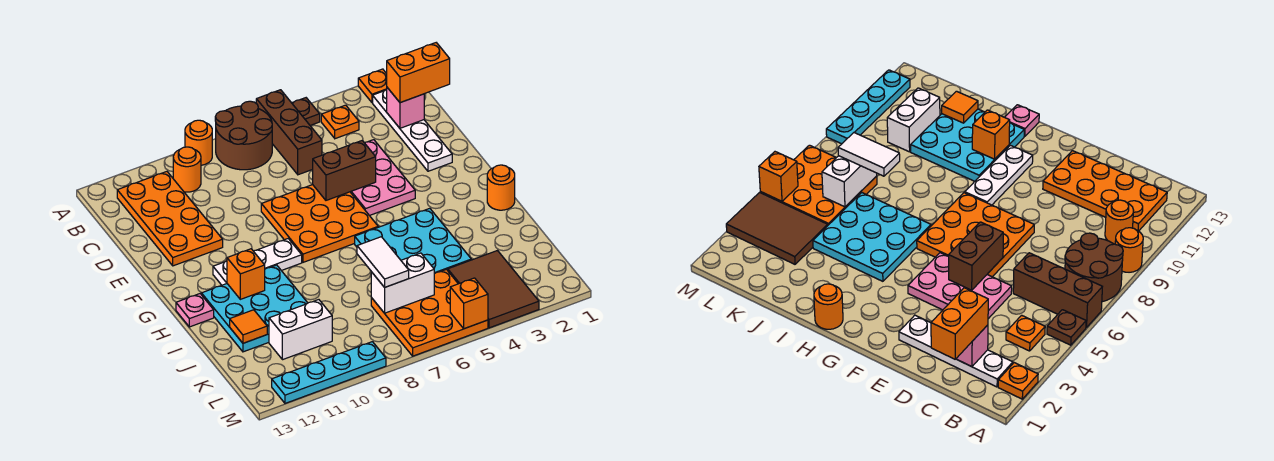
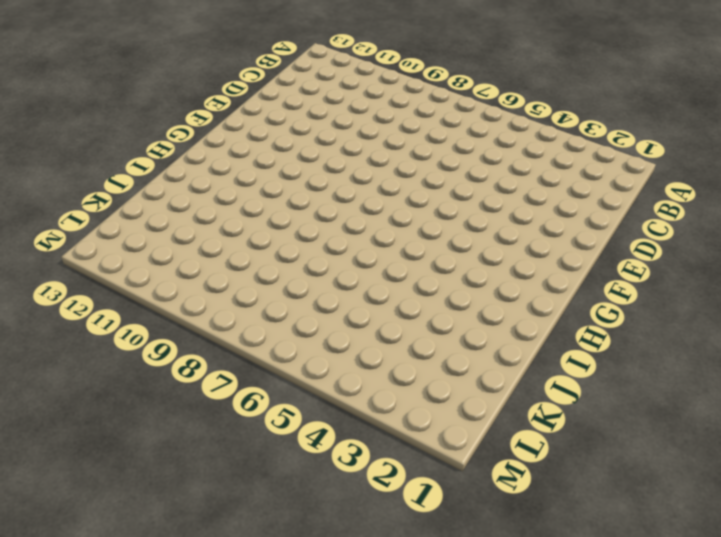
none -> orange 1x1 plate [358,69,387,102]
none -> brown 1x1 plate [292,98,320,125]
none -> brown 1x3 brick [256,90,322,175]

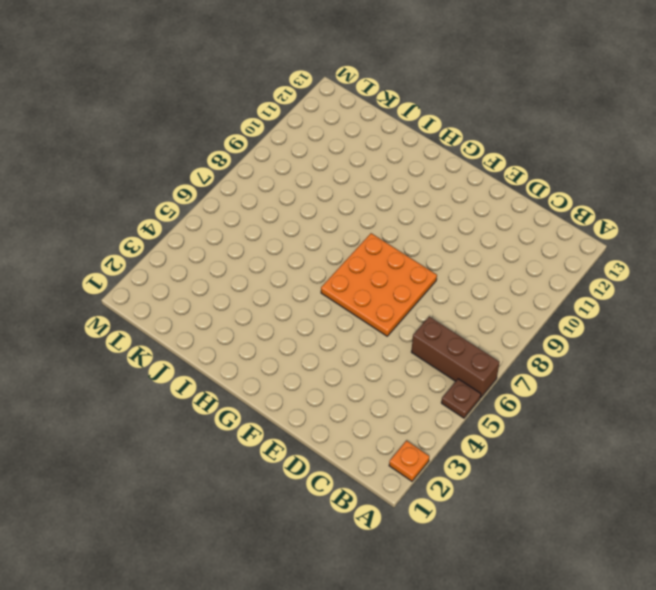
none -> brown 2x2 round brick [215,101,272,170]
none -> orange 1x1 round brick [185,120,212,165]
none -> white 1x4 plate [373,90,452,171]

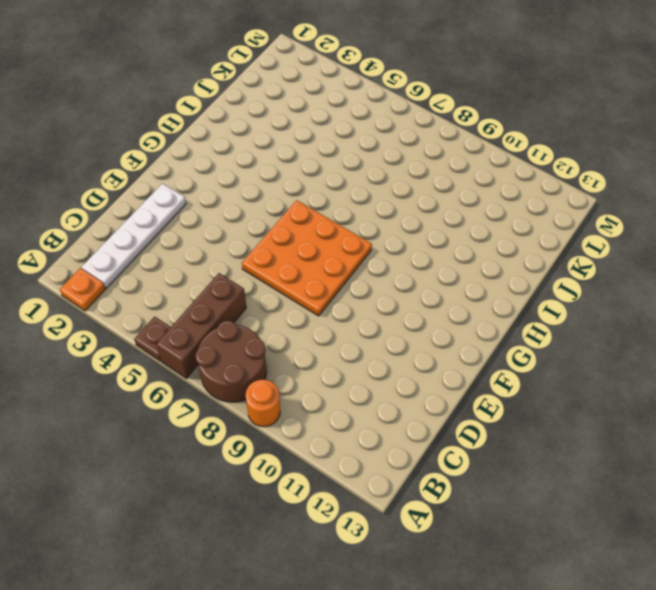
none -> orange 1x1 plate [321,105,359,139]
none -> orange 1x1 round brick [173,147,201,192]
none -> orange 2x4 plate [117,172,223,266]

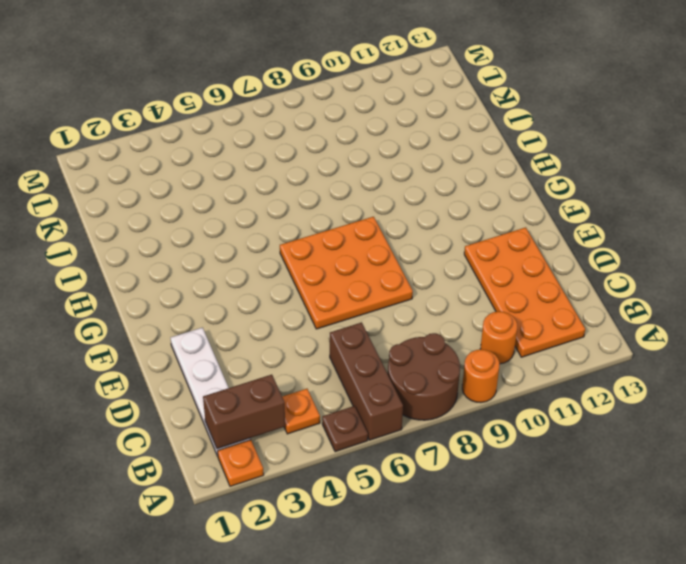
brown 1x2 brick [203,375,285,449] -> brown 1x2 brick moved to [313,141,376,200]
none -> pink 2x3 plate [351,140,415,216]
none -> white 1x3 plate [213,239,302,285]
none -> orange 1x1 round brick [487,165,515,210]

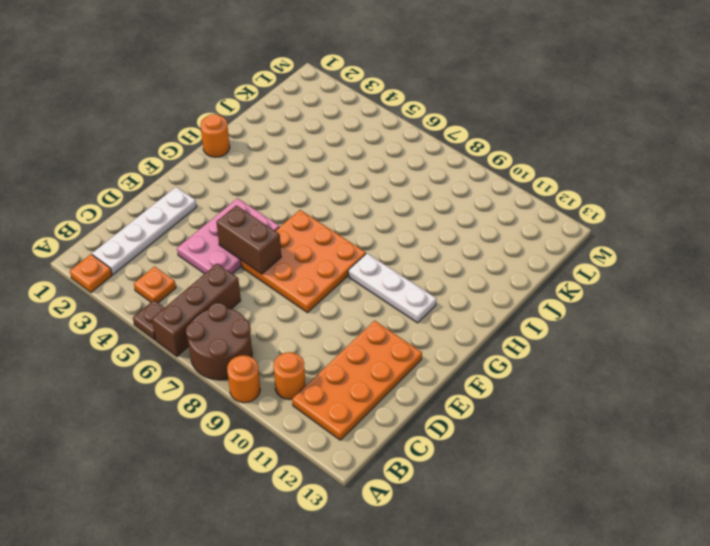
none -> cyan 3x3 plate [355,208,471,274]
none -> cyan 3x3 plate [201,265,307,352]
none -> pink 1x1 plate [176,294,214,327]

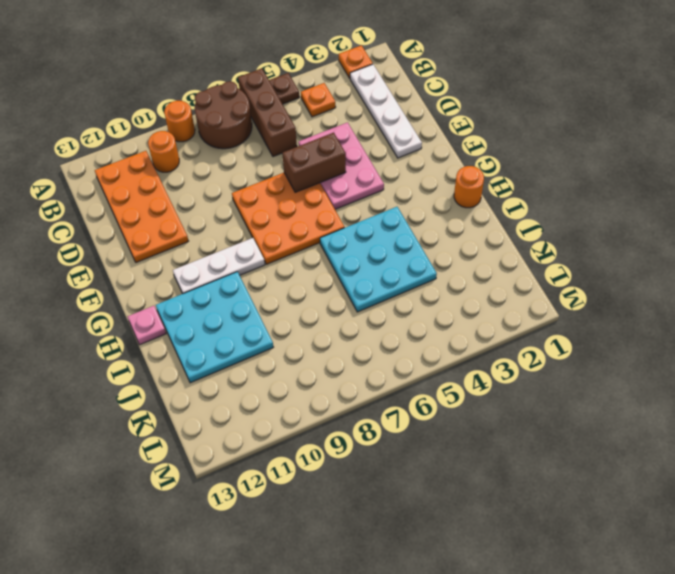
none -> brown 2x3 tile [448,251,539,328]
none -> orange 3x3 plate [371,269,488,356]
none -> white 1x2 brick [269,300,332,360]

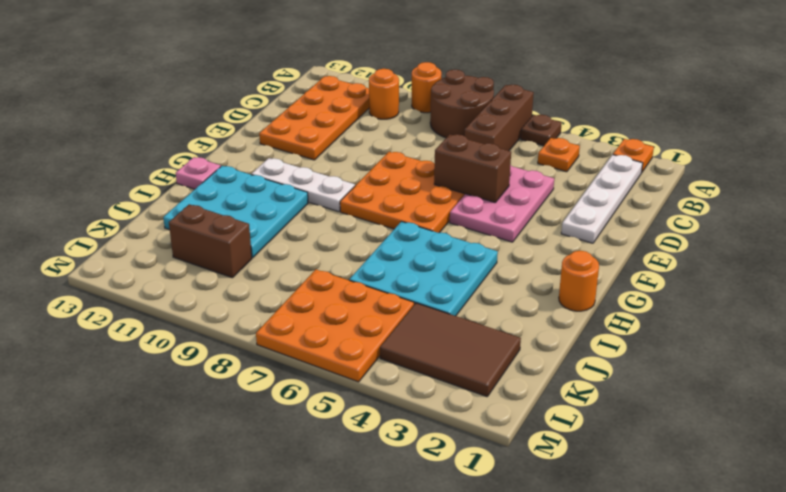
brown 2x3 tile [380,303,521,397] -> brown 2x3 tile turned to [448,251,539,328]
brown 1x2 brick [169,204,252,278] -> white 1x2 brick [269,300,332,360]
none -> cyan 1x4 plate [272,342,386,403]
none -> pink 1x1 brick [387,88,424,128]
none -> orange 1x1 brick [227,249,265,299]

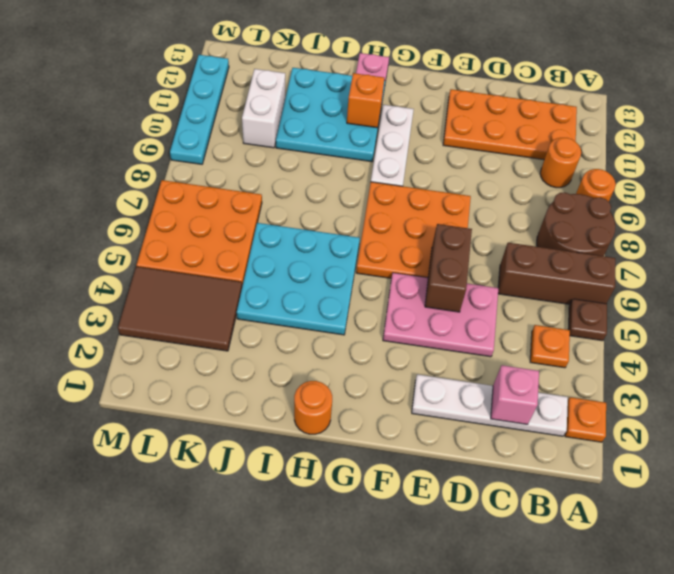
none -> orange 1x1 tile [230,310,267,343]
none -> white 1x2 brick [371,253,434,313]
none -> orange 1x1 brick [450,278,488,329]

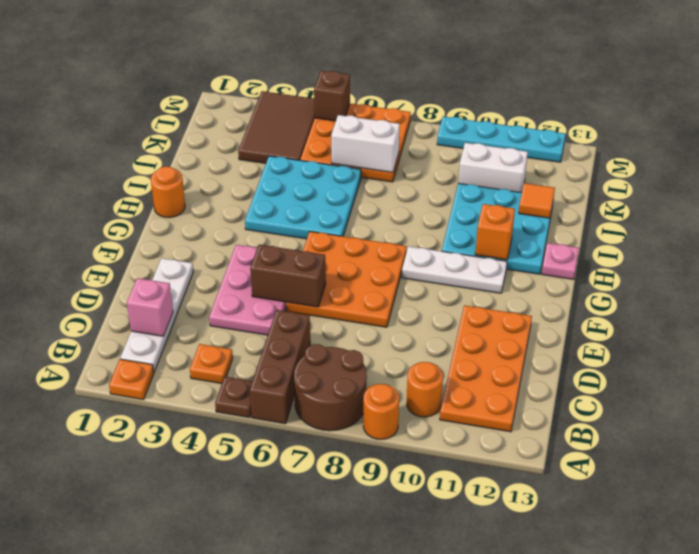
brown 1x1 brick [314,71,350,121] -> orange 1x1 brick [450,278,488,329]
none -> orange 1x2 brick [387,43,450,103]
none -> white 1x2 tile [357,237,409,287]

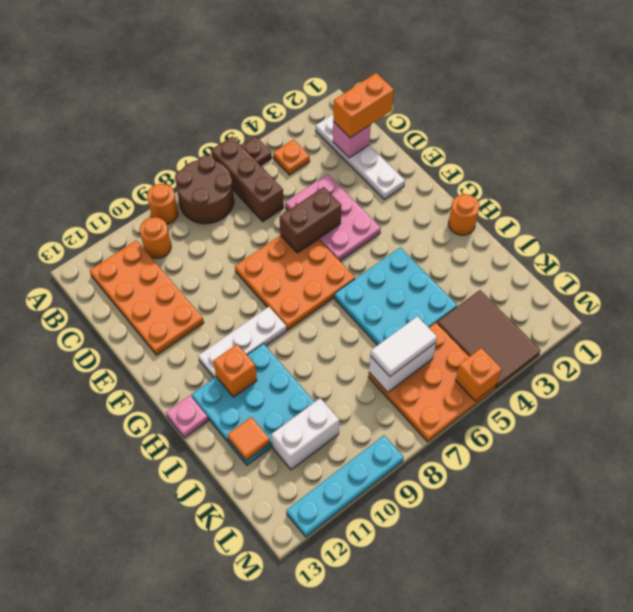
white 1x2 tile [370,316,437,376] -> white 1x2 tile turned to [357,237,409,287]
none -> orange 1x1 plate [358,69,387,102]

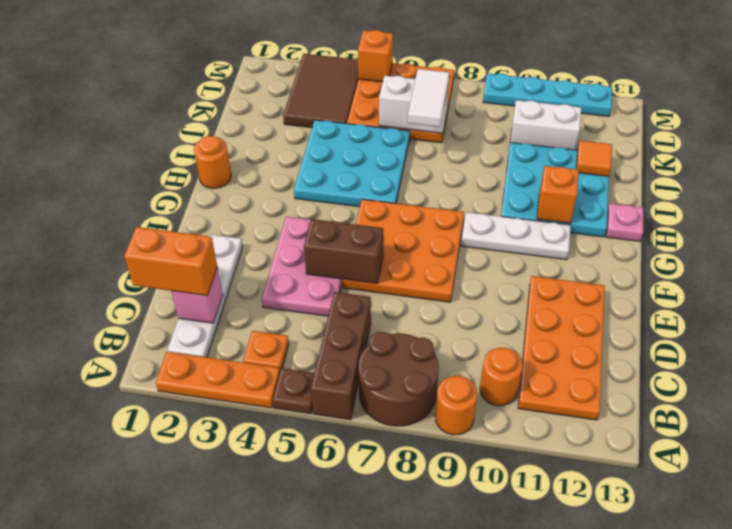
orange 1x3 plate [156,352,280,408] -> orange 1x1 plate [358,69,387,102]

